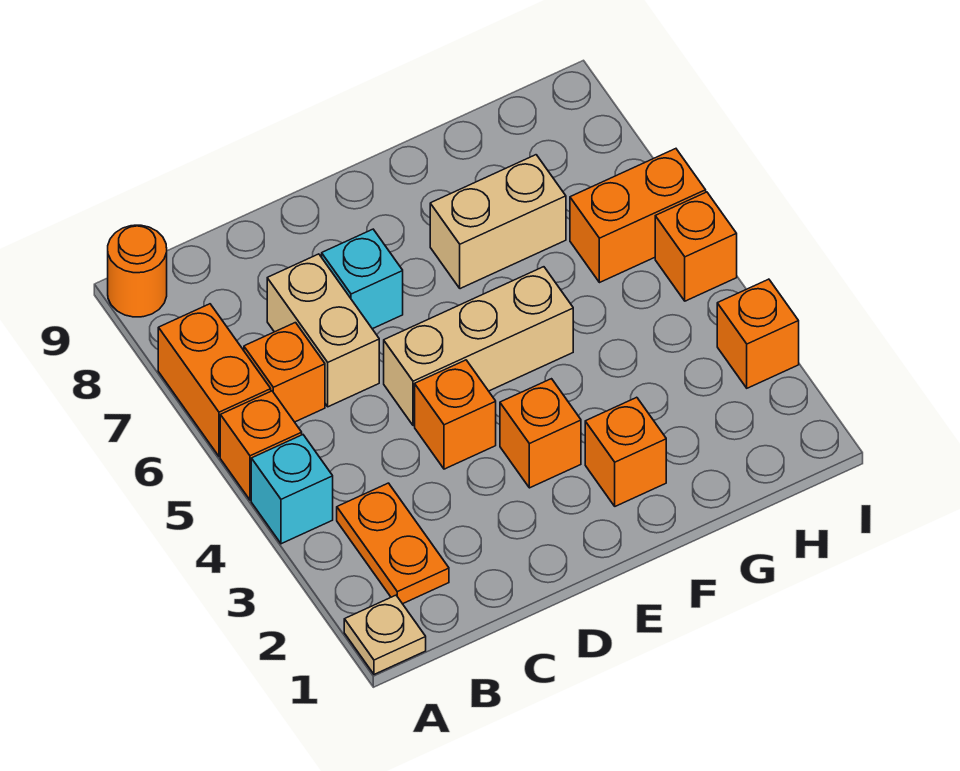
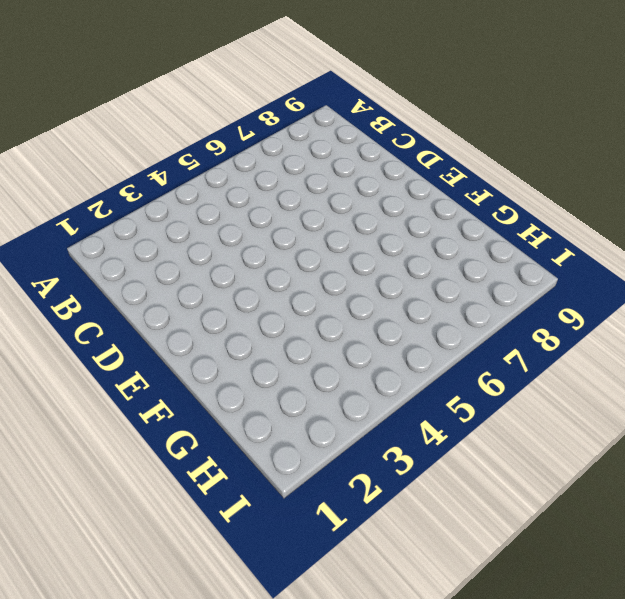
none -> tan 1x1 plate [344,595,426,674]
none -> cyan 1x1 brick [251,435,333,544]
none -> orange 1x1 brick [220,391,302,500]

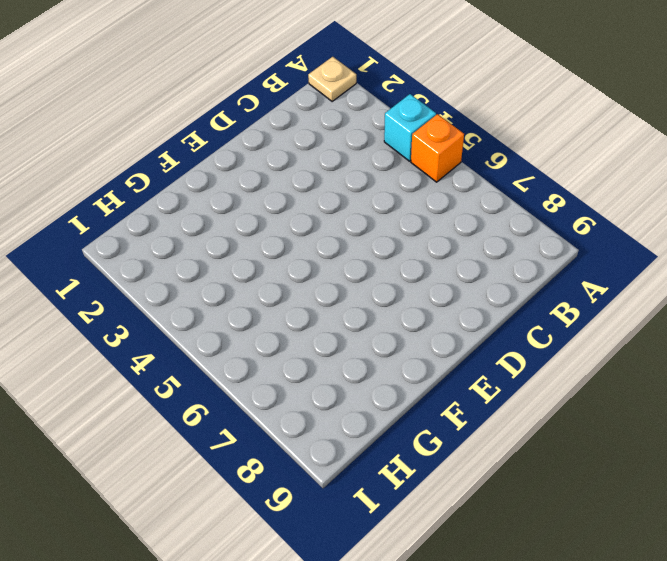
none -> orange 1x2 brick [158,304,271,457]
none -> orange 1x1 round brick [108,225,167,317]
none -> orange 1x2 plate [337,483,449,604]

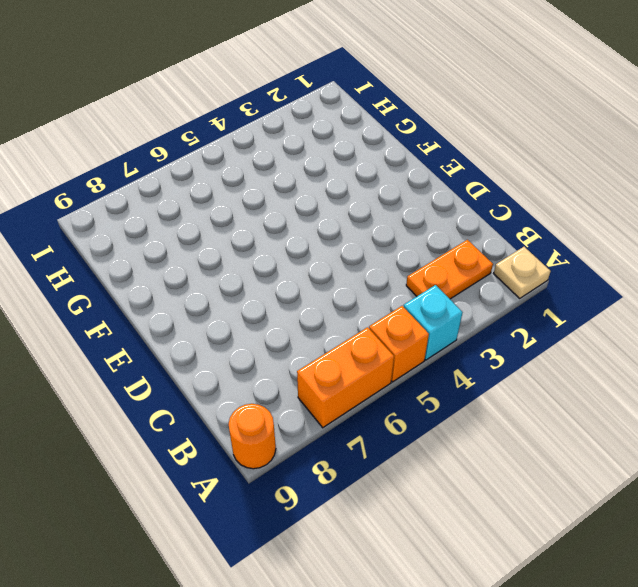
none -> orange 1x1 brick [244,323,325,422]
none -> tan 1x2 brick [267,254,379,407]
none -> orange 1x1 brick [415,360,496,469]

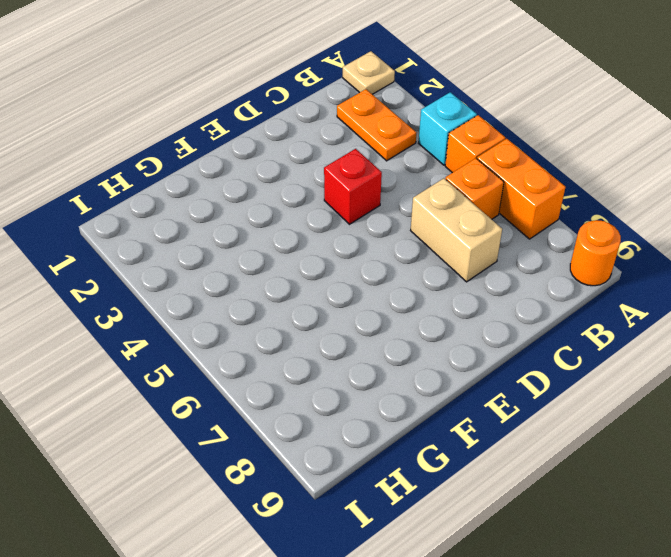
red 1x1 brick [324,149,382,224] -> orange 1x1 brick [415,360,496,469]
none -> tan 1x3 brick [384,267,573,426]
none -> cyan 1x1 brick [322,229,403,329]
none -> orange 1x1 brick [500,379,581,488]

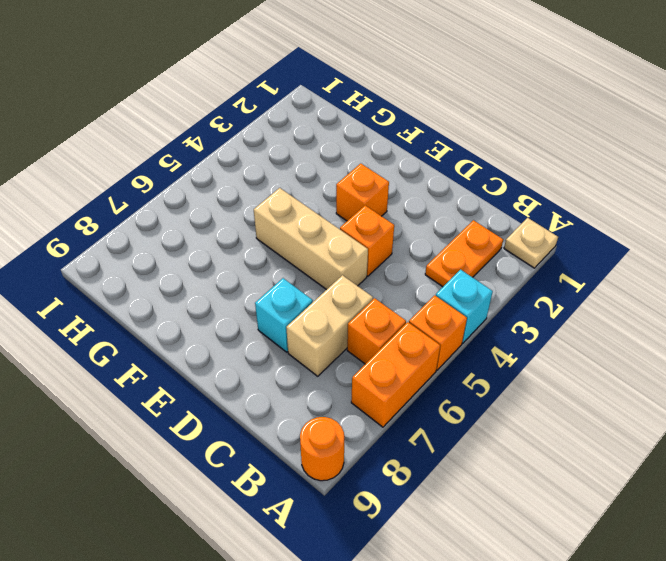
none -> orange 1x1 brick [585,397,666,506]
none -> tan 1x2 brick [430,155,566,289]
none -> orange 1x2 brick [570,149,706,283]

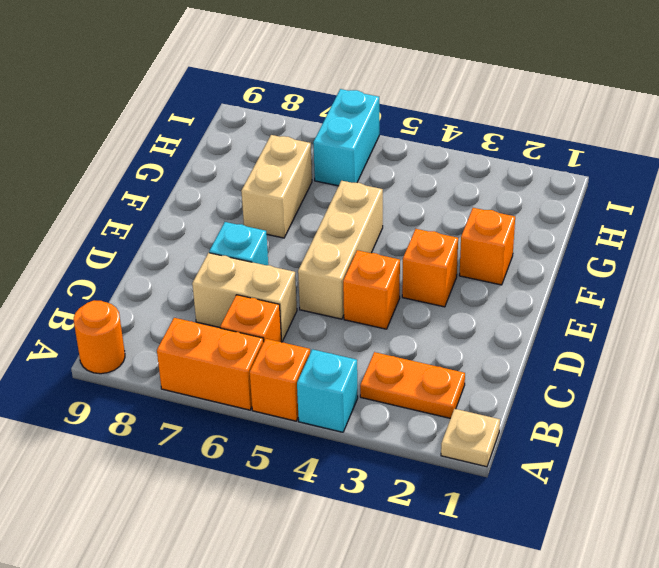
cyan 1x2 brick [313,89,379,186] -> orange 1x2 brick [570,149,706,283]
none -> orange 1x1 brick [717,279,799,388]
none -> orange 1x1 brick [655,192,737,301]

